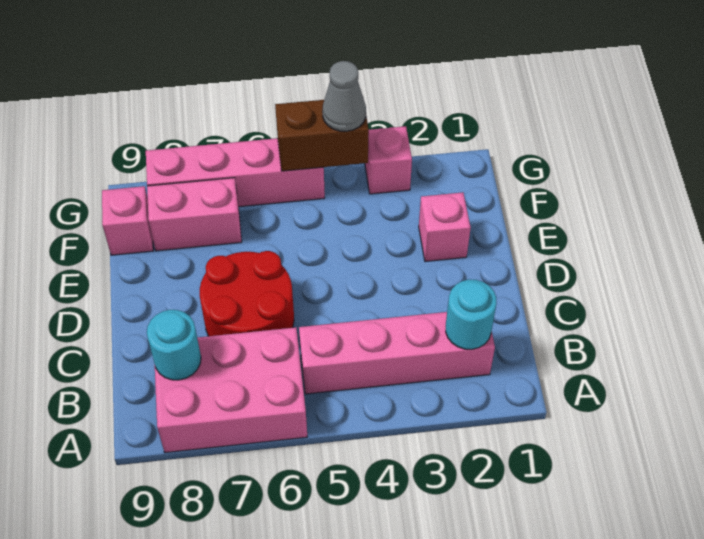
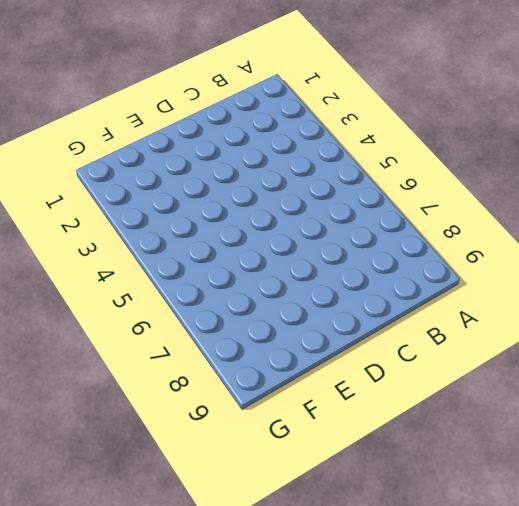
none -> pink 2x3 brick [155,327,307,453]
none -> pink 1x4 brick [299,312,495,394]
none -> red 2x2 round brick [200,251,294,336]

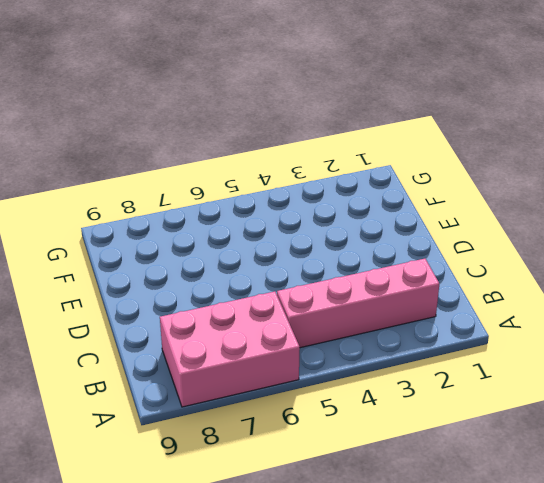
none -> red 2x2 round brick [200,251,294,336]
none -> pink 1x1 brick [419,192,471,262]
none -> pink 1x2 brick [147,178,242,251]

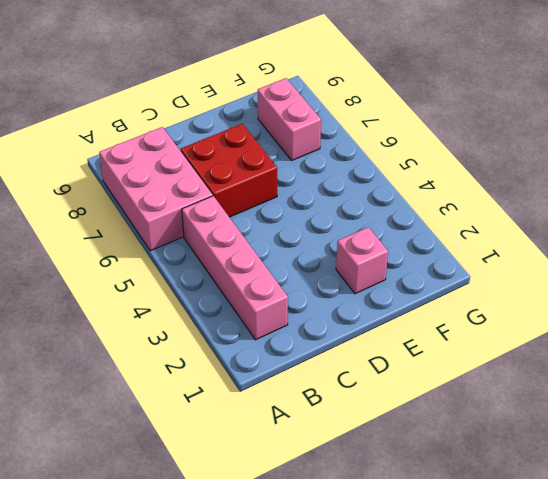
red 2x2 brick [181,124,277,217] -> red 2x2 round brick [200,251,294,336]
none -> pink 1x1 brick [102,186,153,255]
none -> pink 1x1 brick [365,126,412,194]
none -> pink 1x4 brick [146,138,325,207]

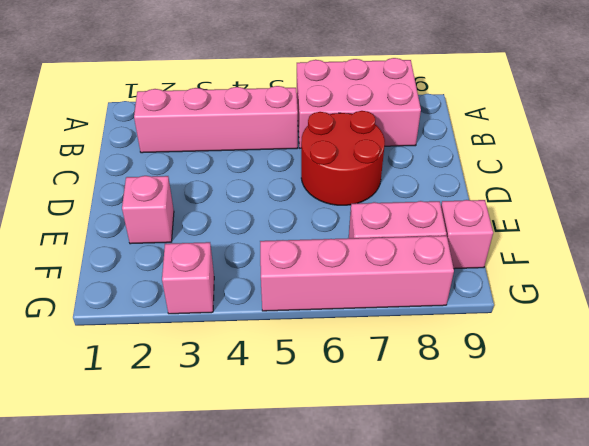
none -> cyan 1x1 round brick [446,280,496,349]
none -> cyan 1x1 round brick [147,310,201,380]
none -> brown 1x2 brick [275,100,369,171]

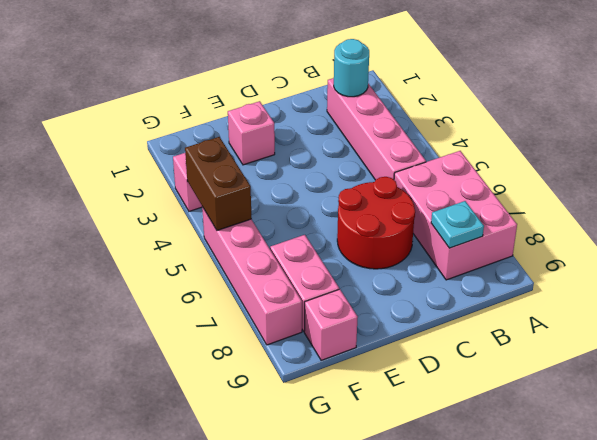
cyan 1x1 plate [431,201,484,248] -> cyan 1x1 round brick [147,310,201,380]
none -> grey 1x1 cone [322,61,366,131]

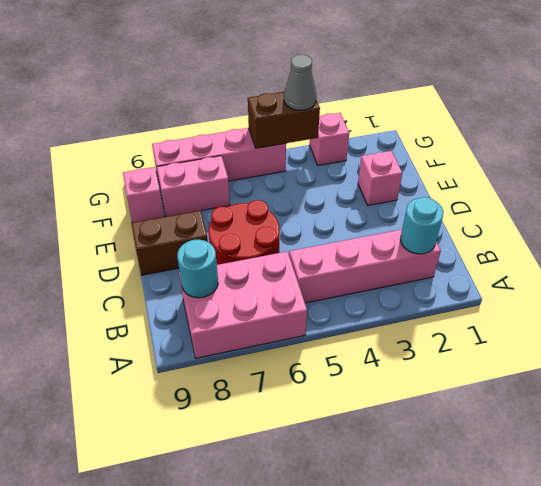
brown 1x2 brick [131,210,208,275] -> none

